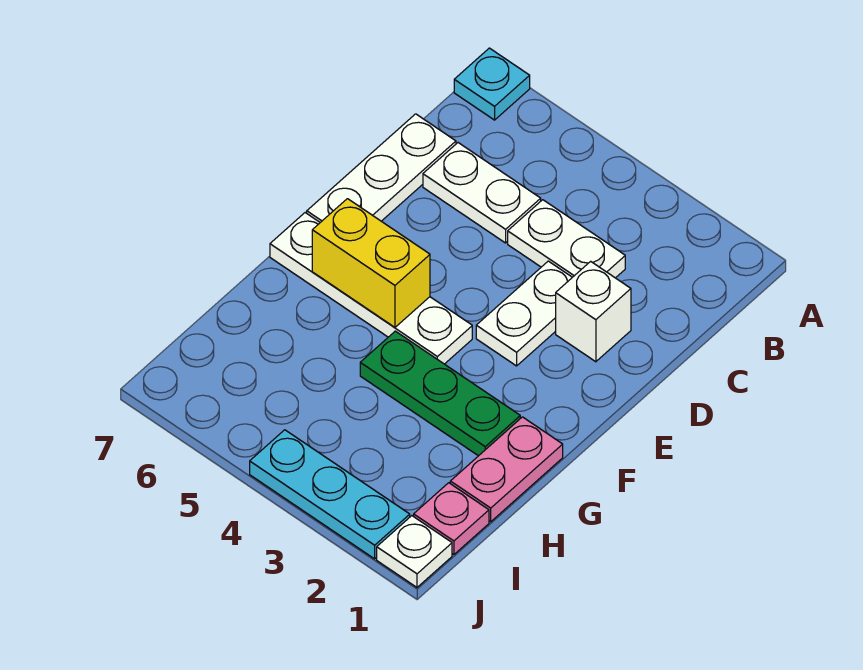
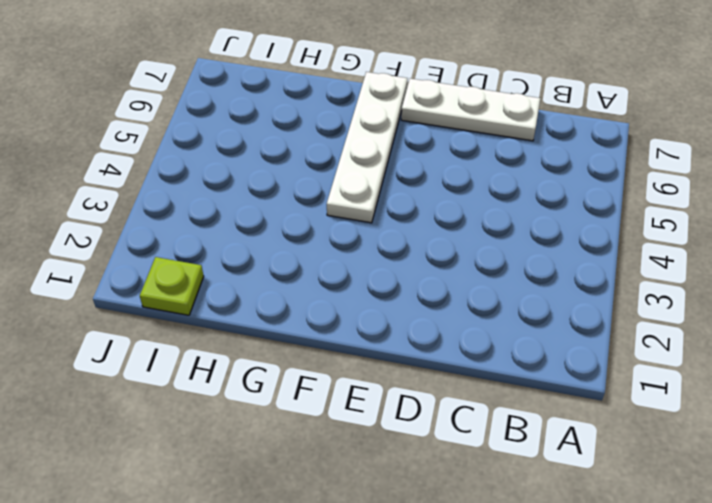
lime 1x1 plate [140,257,204,315] -> pink 1x1 plate [414,483,489,555]
none -> cyan 1x1 plate [454,48,530,120]
none -> white 1x2 plate [508,200,625,278]
none -> white 1x2 plate [423,143,541,243]

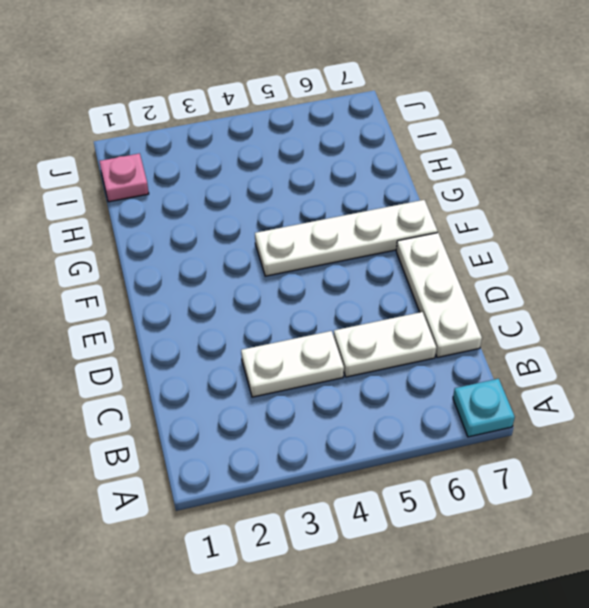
none -> white 1x1 brick [556,261,631,362]
none -> white 1x2 plate [476,261,572,366]
none -> pink 1x2 plate [450,417,563,522]

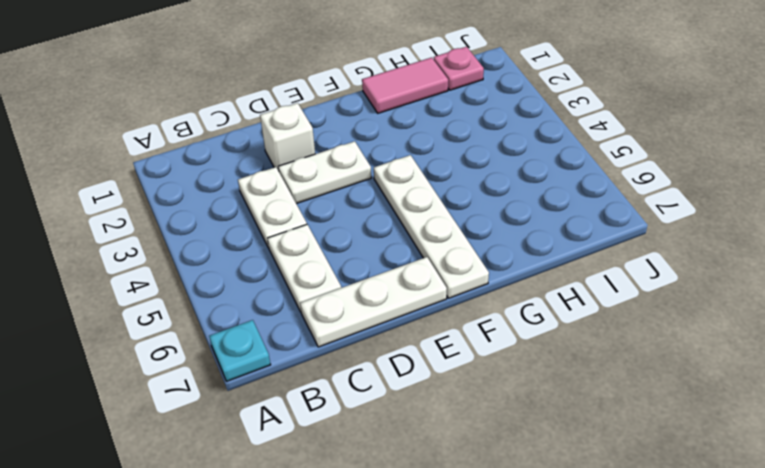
pink 1x2 tile [362,57,448,113] -> pink 1x2 plate [450,417,563,522]
none -> green 1x3 plate [360,331,520,456]
none -> white 1x1 plate [377,516,452,587]
none -> cyan 1x3 plate [250,430,410,559]

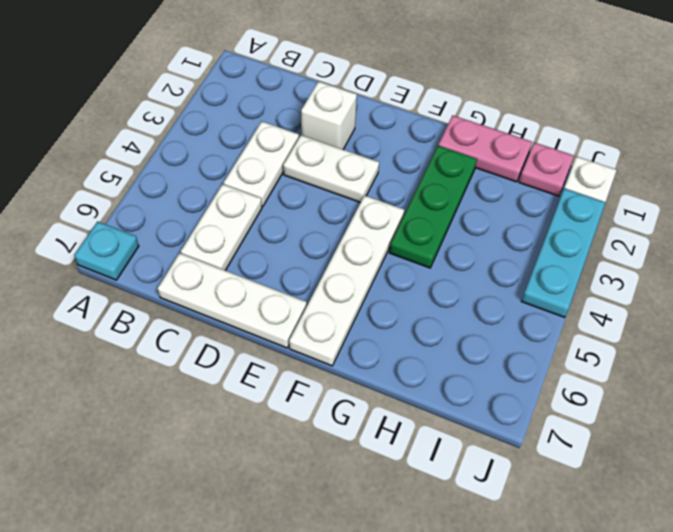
none -> yellow 1x2 brick [312,199,430,327]

